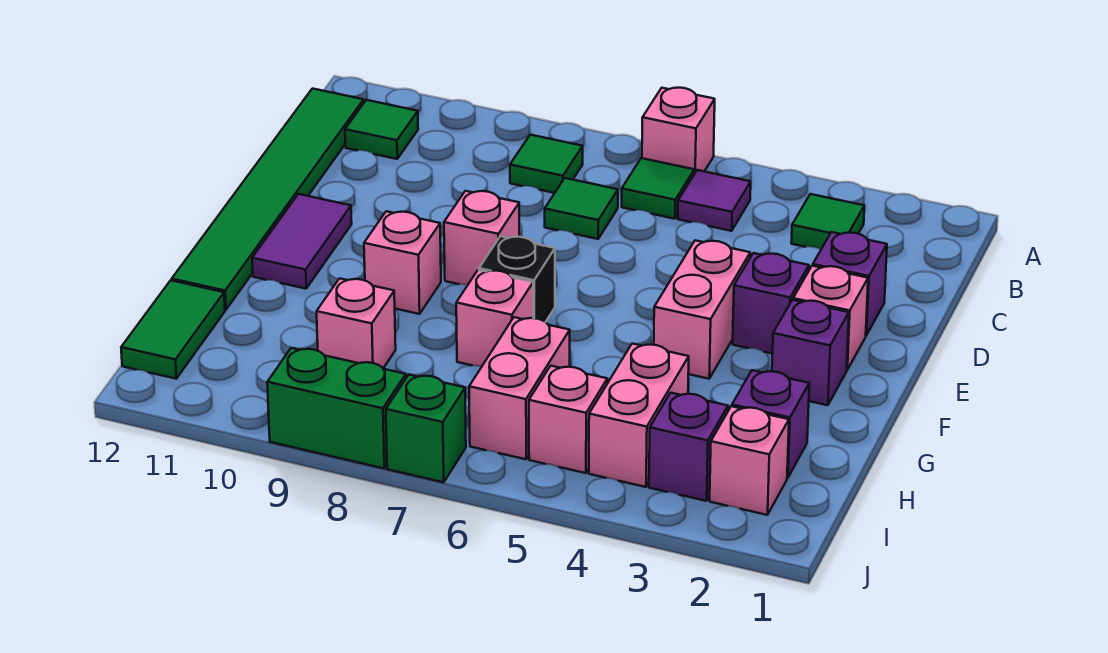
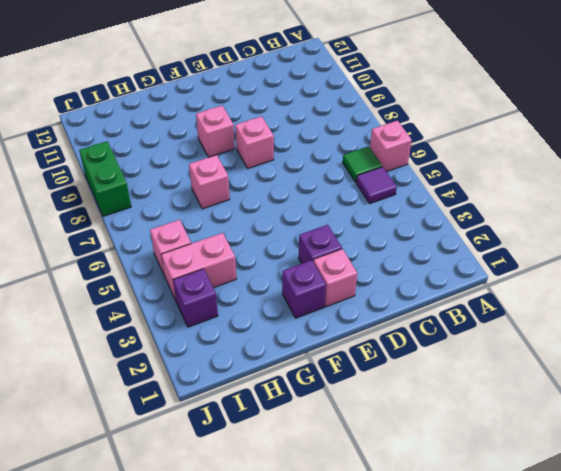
none -> green 1x1 tile [791,194,864,249]
none -> green 1x1 tile [510,135,583,193]
none -> green 1x1 tile [345,100,418,159]

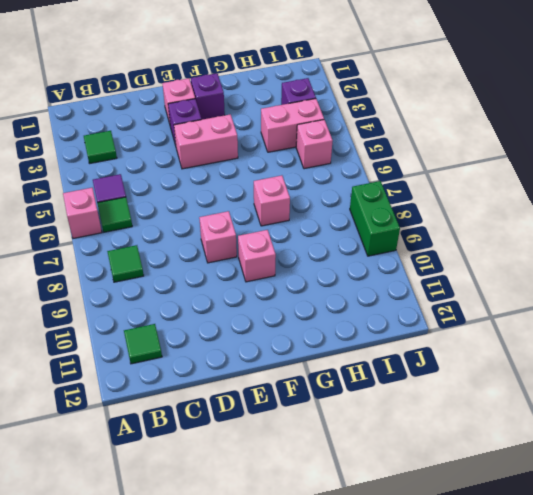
none -> green 1x6 tile [172,89,364,310]
none -> green 1x1 tile [545,178,618,239]
none -> purple 1x1 brick [813,232,887,335]

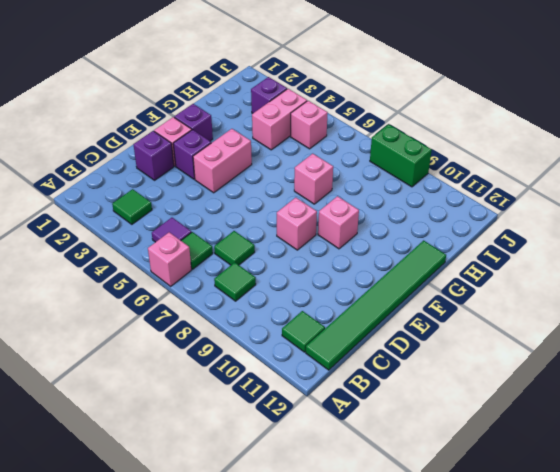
none -> purple 1x2 tile [252,194,352,289]
none -> black 1x1 brick [479,236,555,322]
none -> purple 1x1 brick [732,370,809,478]

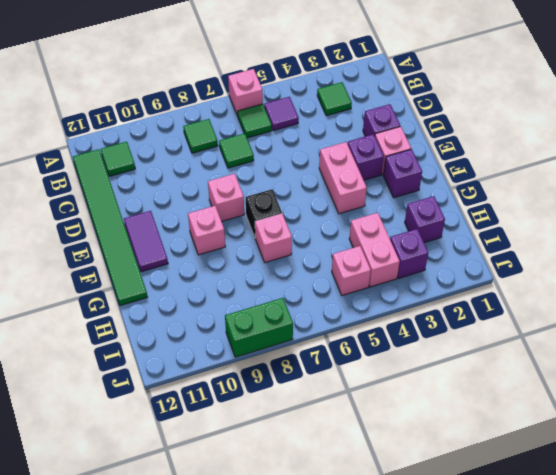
none -> pink 1x2 brick [469,317,570,459]
none -> pink 1x1 brick [317,278,396,368]
none -> green 1x2 tile [121,280,225,379]

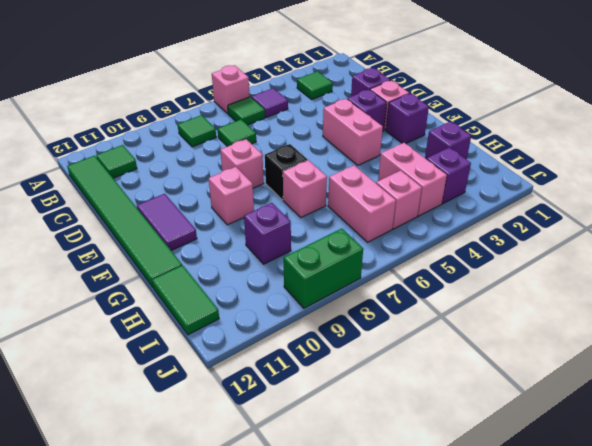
purple 1x1 brick [244,203,291,264] -> pink 1x1 brick [317,278,396,368]
none -> pink 1x1 brick [710,406,789,515]
none -> green 1x1 brick [386,375,466,482]

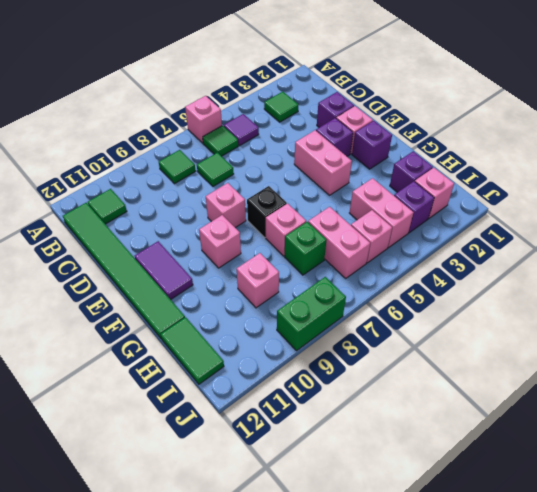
green 1x1 brick [285,222,326,275] -> green 1x1 brick moved to [386,375,466,482]

